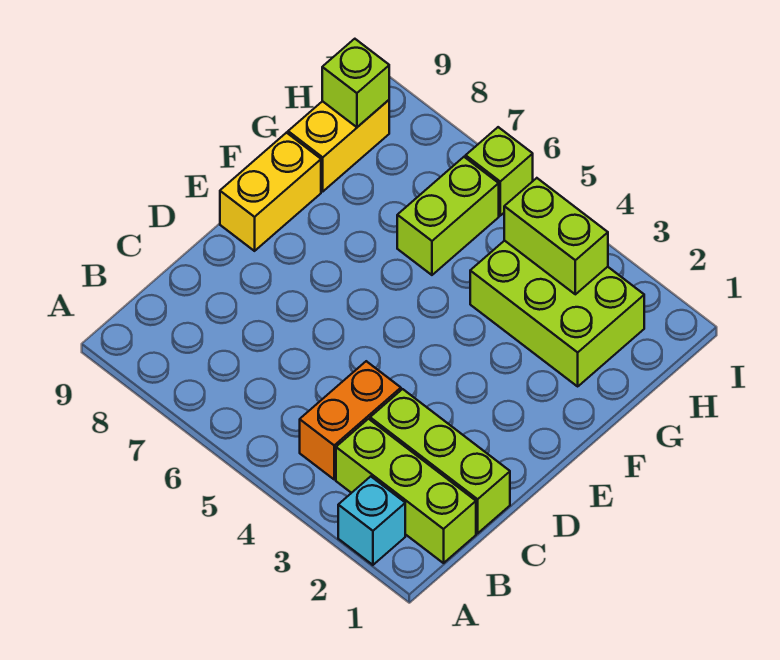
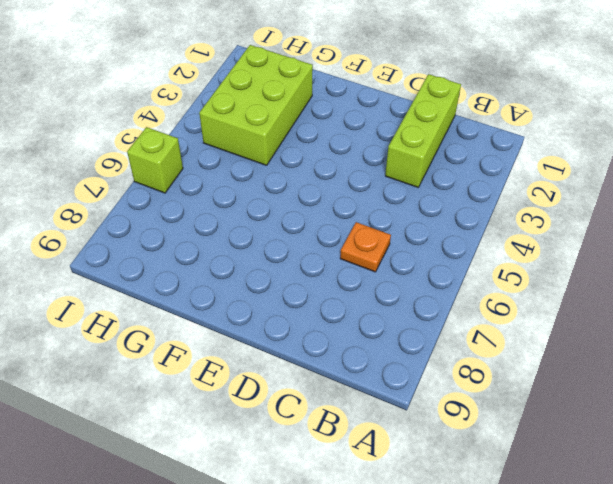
orange 1x1 plate [340,222,391,272] -> none
none -> cyan 1x1 brick [338,476,405,565]
none -> lime 1x3 brick [336,419,476,563]

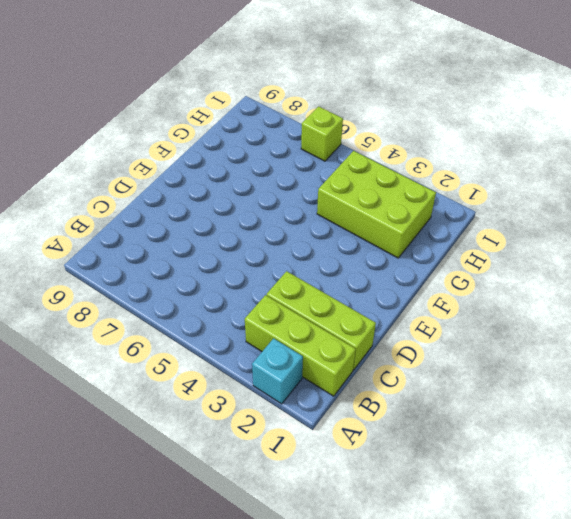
none -> orange 1x2 brick [300,361,401,479]
none -> yellow 1x2 brick [220,133,321,251]

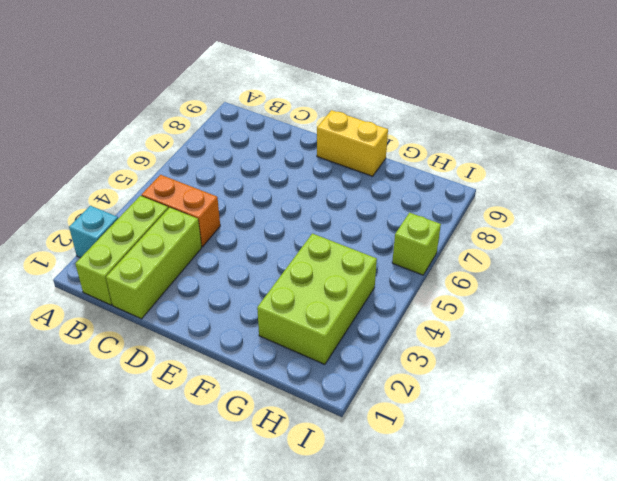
none -> lime 1x2 brick [397,157,499,275]
none -> yellow 1x2 brick [288,100,389,191]

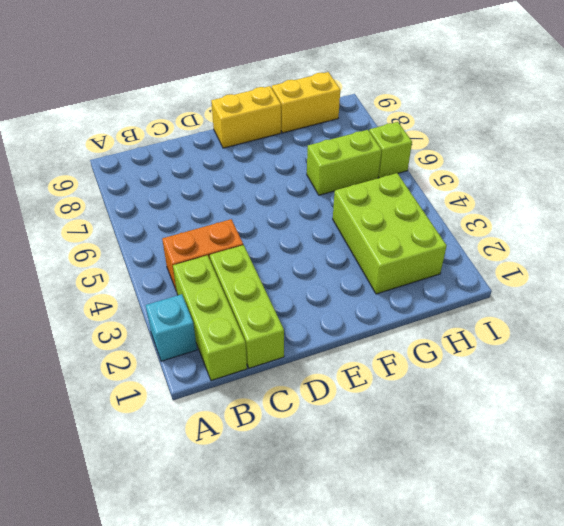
none -> lime 1x2 brick [504,178,608,294]
none -> lime 1x1 brick [322,39,389,127]

